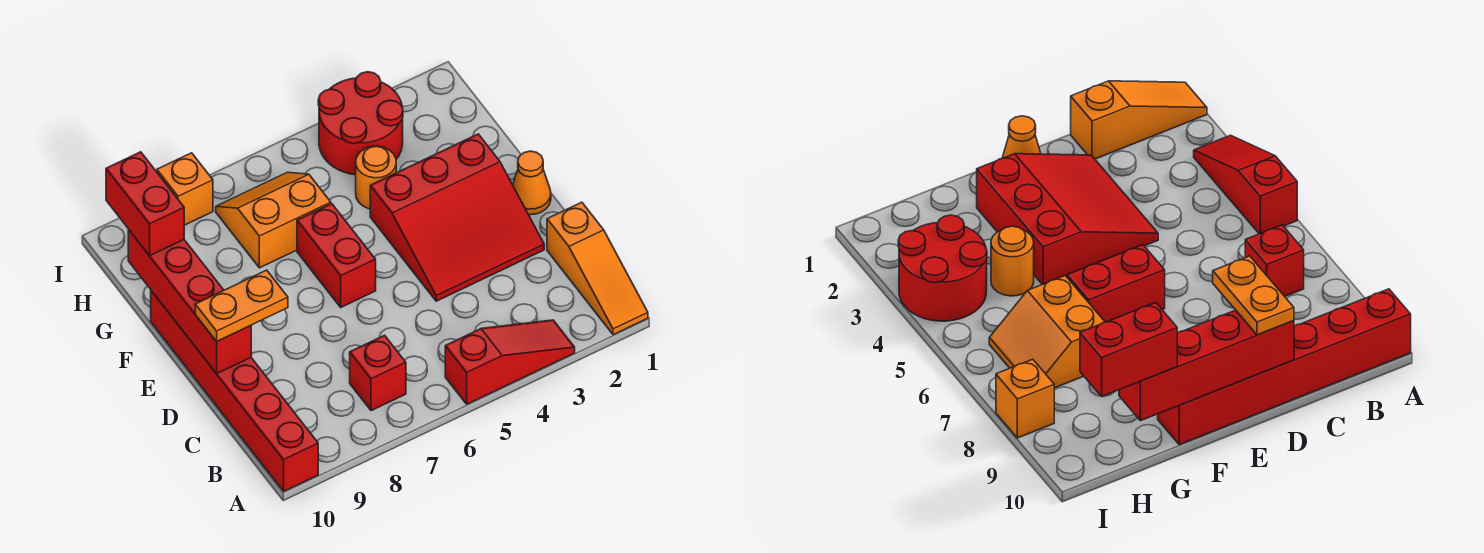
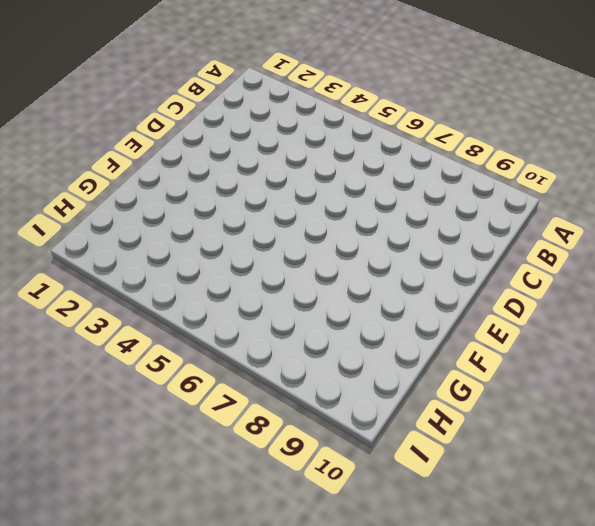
none -> orange 1x3 slope [547,202,648,335]
none -> red 1x3 slope [445,320,575,404]
none -> red 1x6 brick [151,291,318,491]

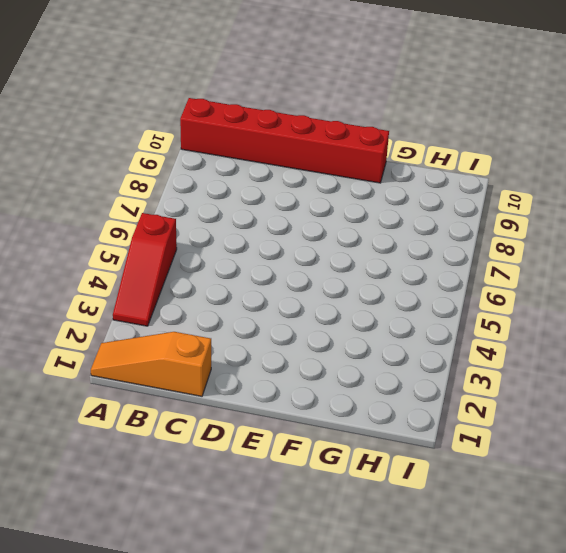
none -> red 1x1 brick [350,335,406,411]
none -> red 3x3 slope [370,134,544,301]
none -> orange 1x1 cone [513,151,551,215]

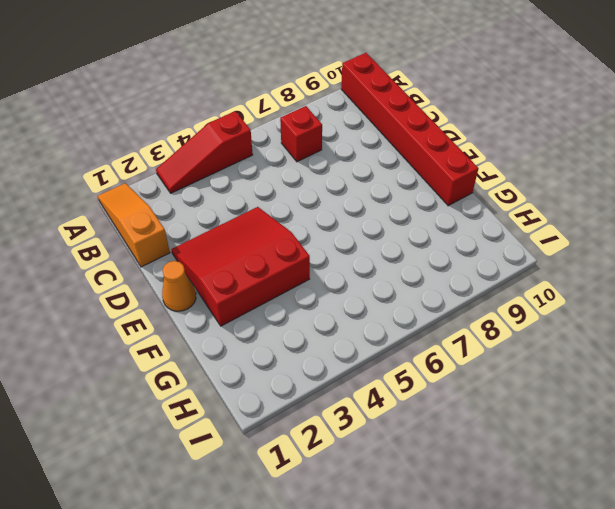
none -> red 1x2 brick [297,204,376,307]
none -> orange 1x1 round brick [356,146,396,209]
none -> orange 2x2 slope [216,172,331,268]

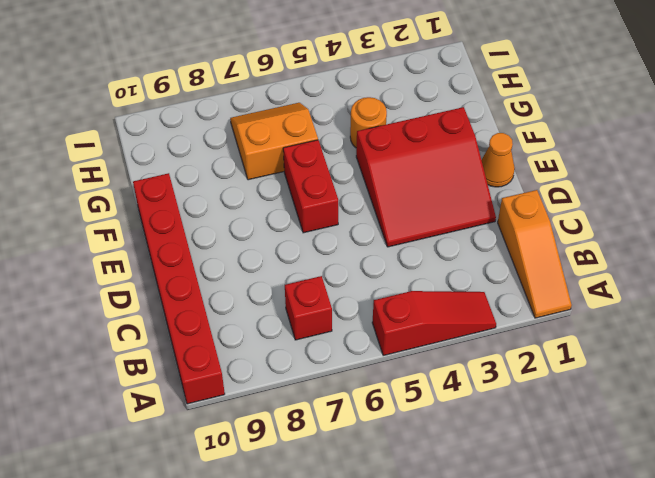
none -> red 2x2 round brick [318,72,403,175]
none -> orange 1x1 brick [157,153,213,225]
none -> red 1x4 brick [128,229,251,374]

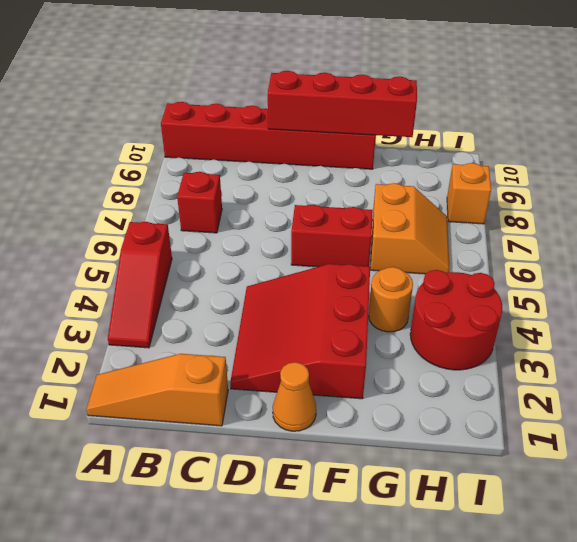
none -> orange 1x2 plate [195,270,288,341]
none -> red 1x2 brick [106,152,184,256]

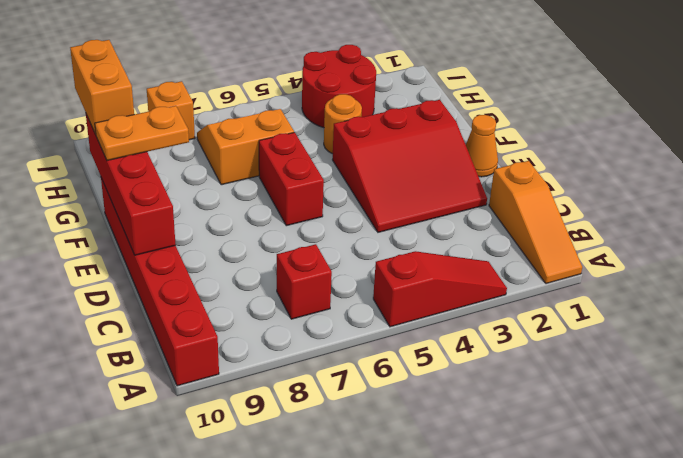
orange 1x2 plate [95,106,189,161] -> orange 1x2 plate moved to [195,270,288,341]
orange 1x2 brick [70,40,134,135] -> red 1x2 brick [106,152,184,256]

